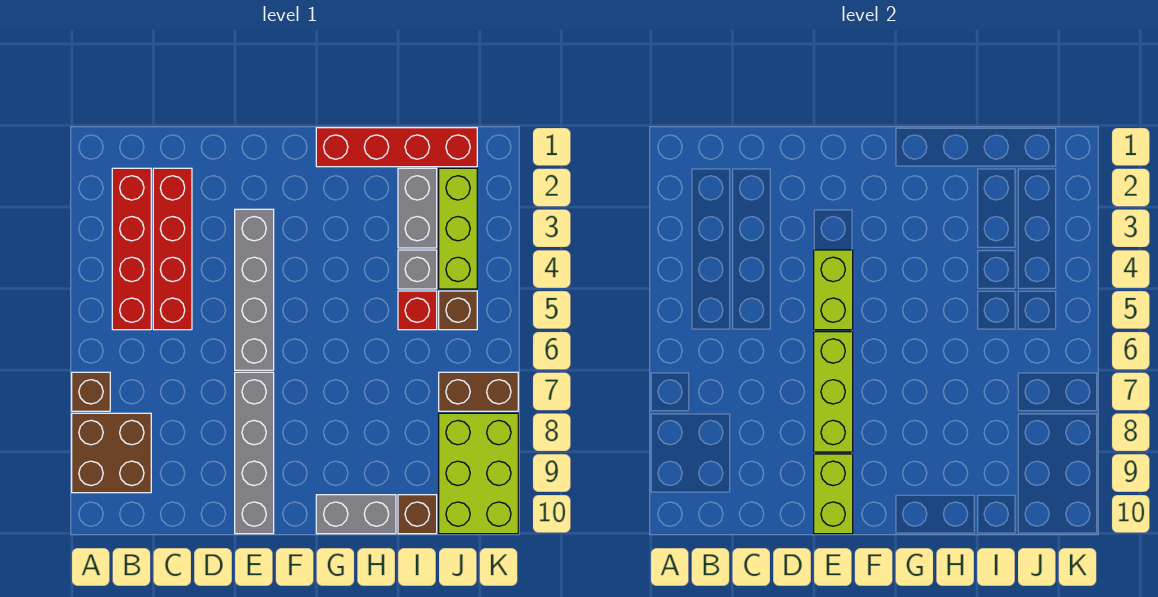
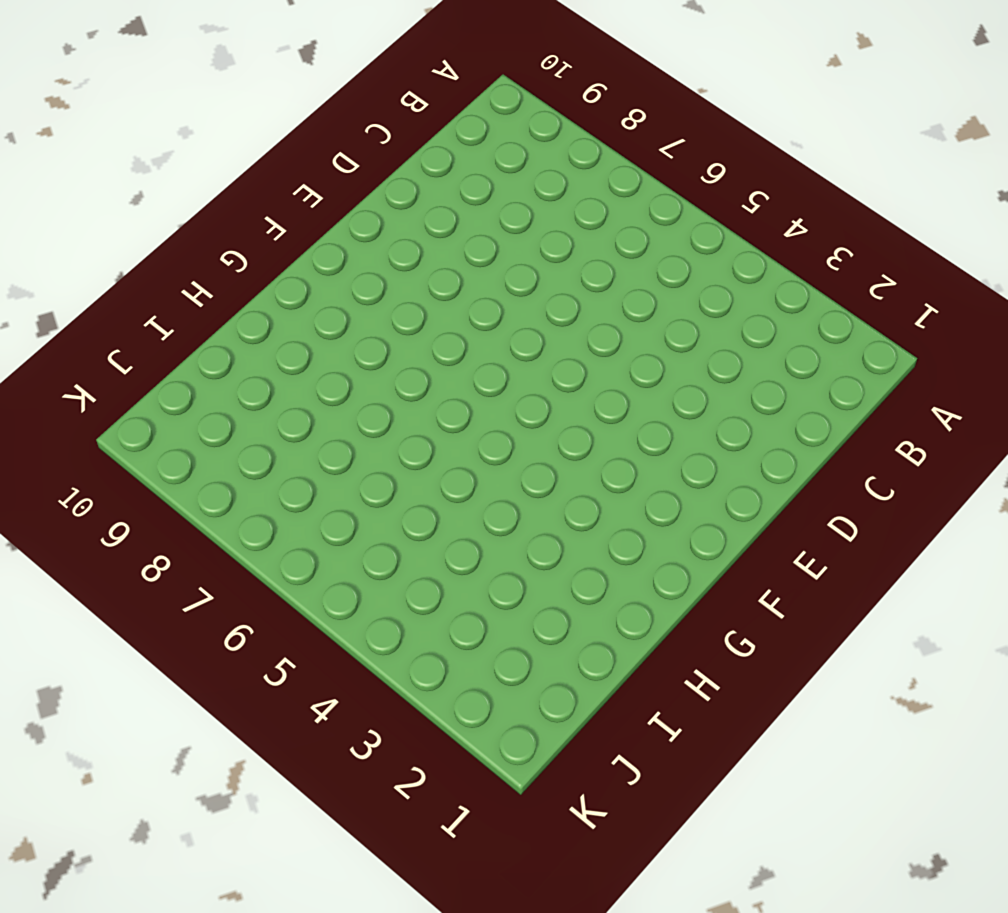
none -> brown 1x1 brick [72,372,110,411]
none -> brown 2x2 brick [72,413,151,493]
none -> red 1x4 brick [112,168,151,330]

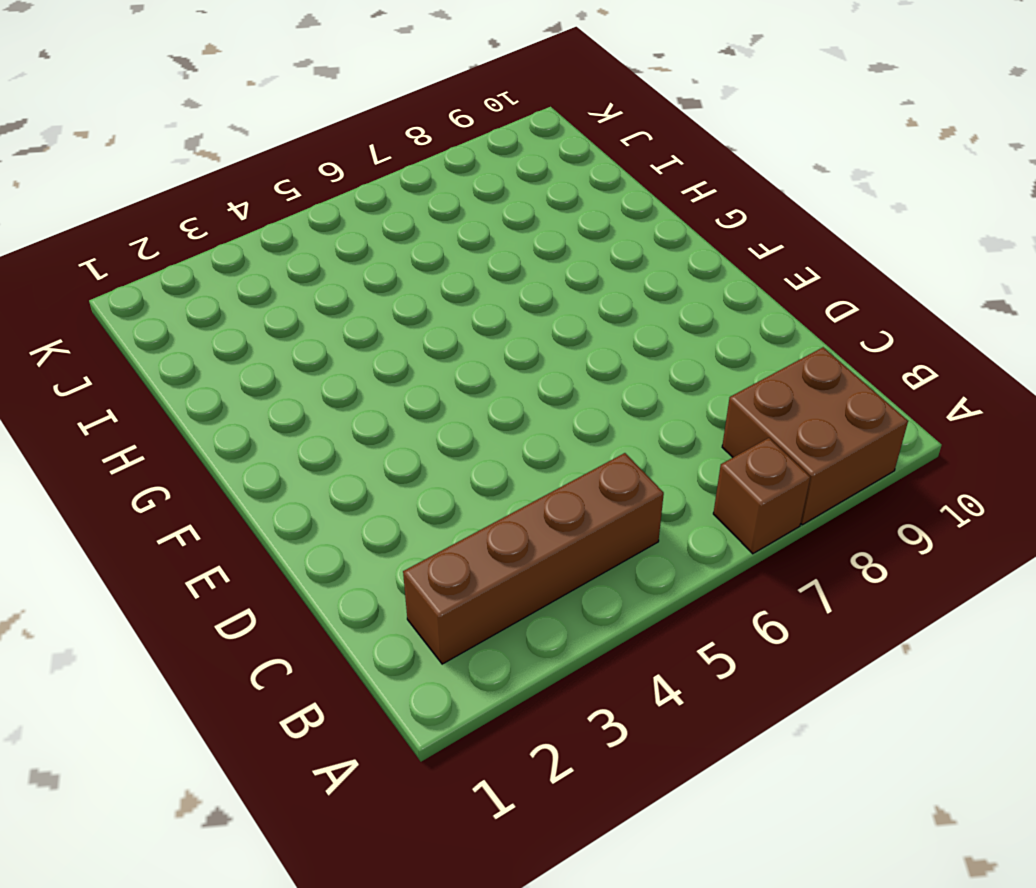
brown 1x4 brick [403,453,664,664] -> red 1x4 brick [112,168,151,330]
none -> red 1x4 brick [153,168,192,330]
none -> grey 1x4 brick [235,209,274,370]
none -> grey 1x4 brick [235,372,274,534]

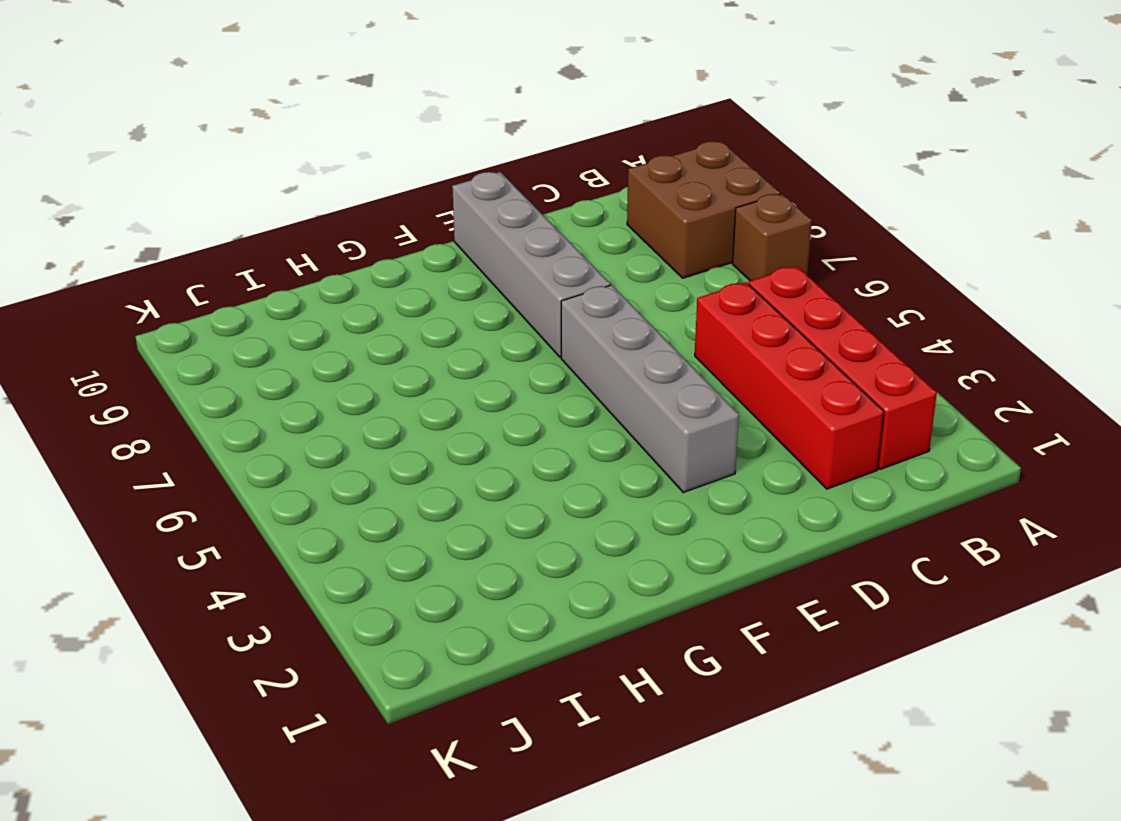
none -> red 1x4 brick [316,128,477,167]
none -> grey 1x2 brick [316,495,396,534]
none -> grey 1x2 brick [398,168,437,248]

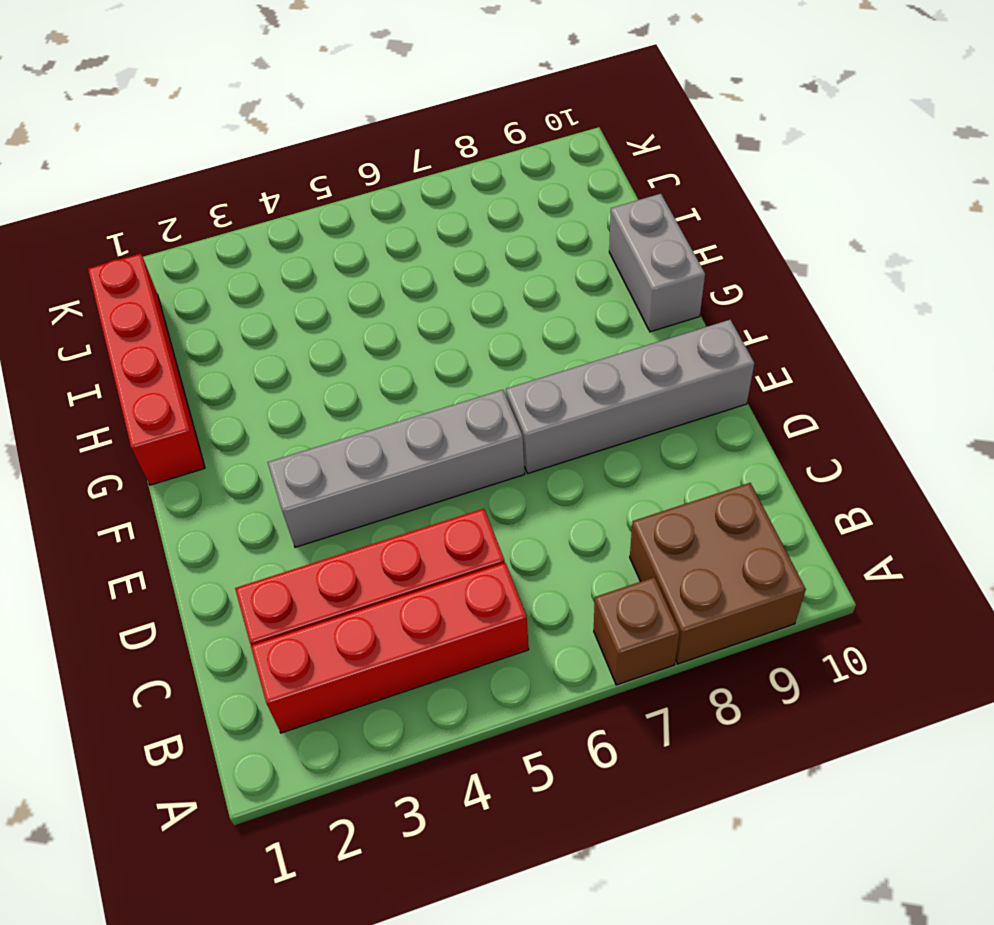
none -> grey 1x2 brick [398,168,437,248]
none -> grey 1x1 brick [398,250,437,289]
none -> red 1x1 brick [398,291,437,330]

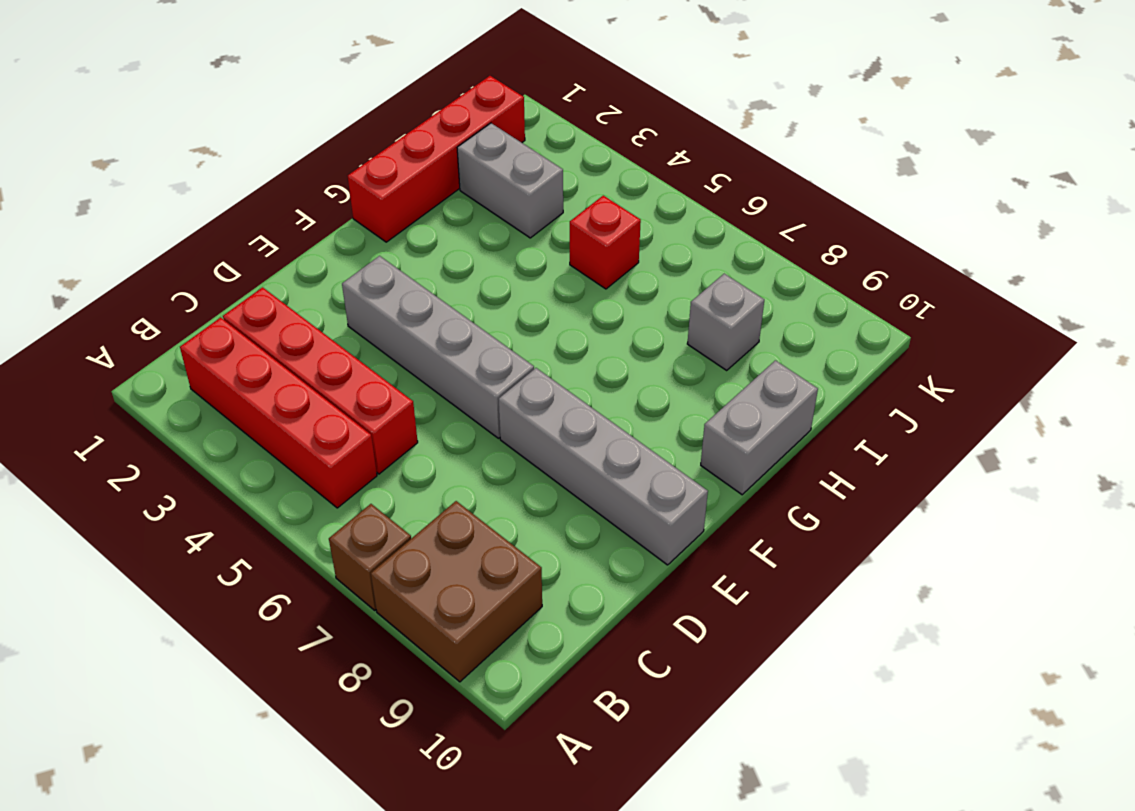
grey 1x1 brick [687,274,764,370] -> grey 1x1 brick moved to [398,250,437,289]
none -> brown 1x1 brick [398,495,437,534]
none -> lime 1x3 brick [439,168,477,289]
none -> brown 1x1 brick [439,291,477,330]

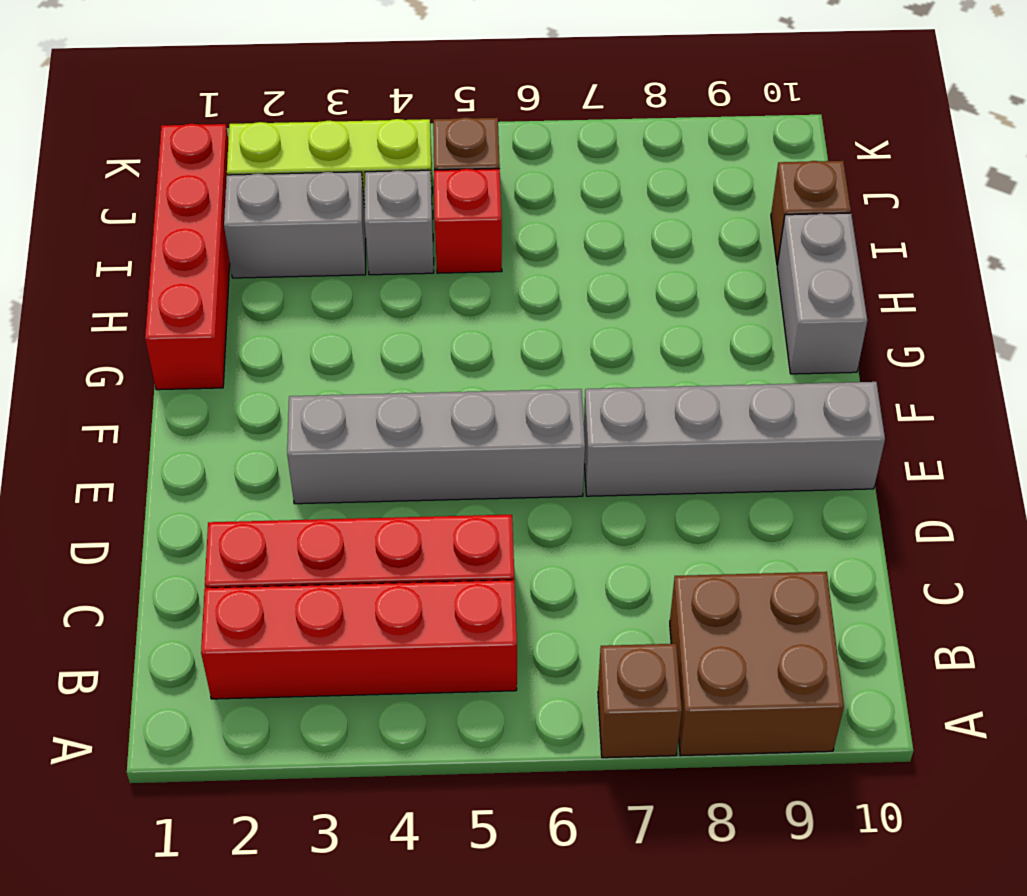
none -> brown 1x2 brick [439,372,518,411]
none -> lime 2x3 brick [439,413,518,534]
none -> lime 1x2 brick [814,250,853,330]

